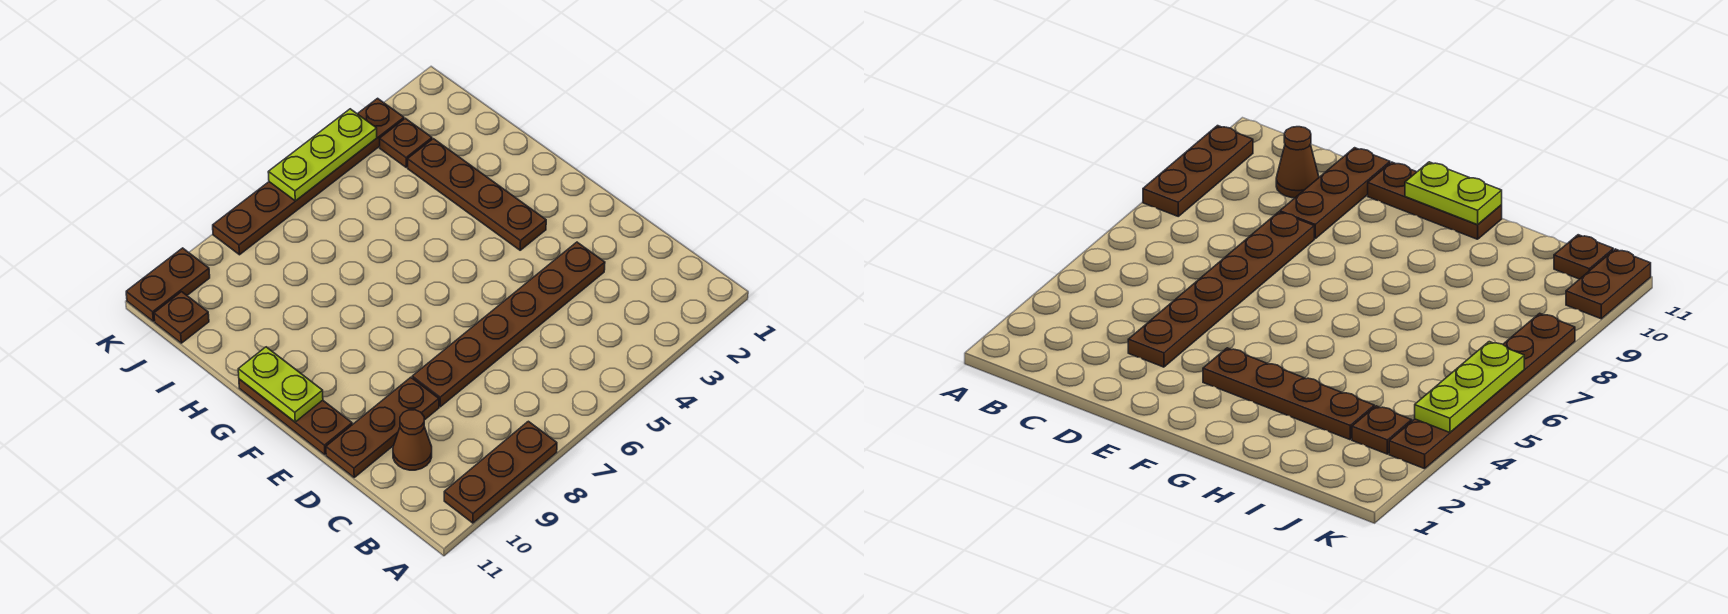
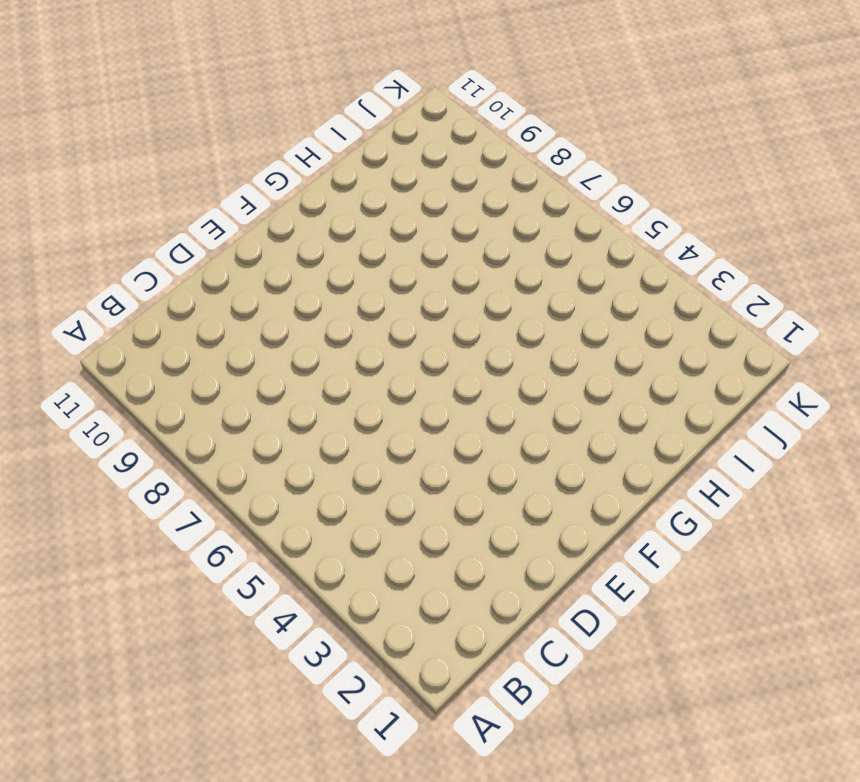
none -> brown 1x3 plate [444,421,557,523]
none -> brown 1x1 cone [393,410,432,470]
none -> brown 1x6 plate [412,242,605,407]

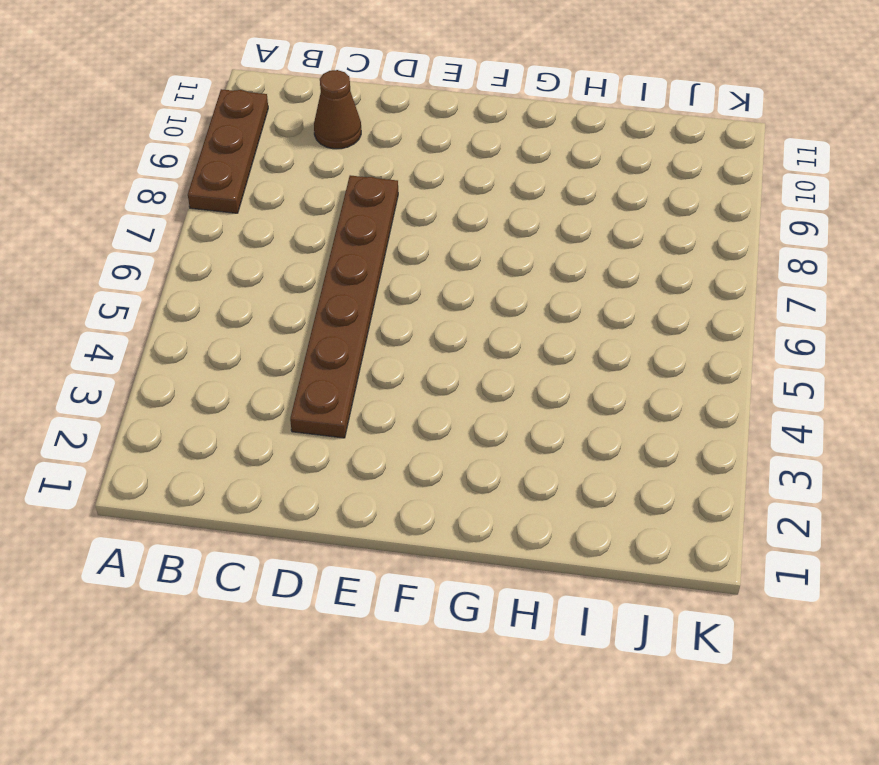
none -> brown 1x3 plate [326,377,439,477]
none -> brown 1x3 plate [239,379,352,455]
none -> brown 1x4 plate [408,139,546,250]

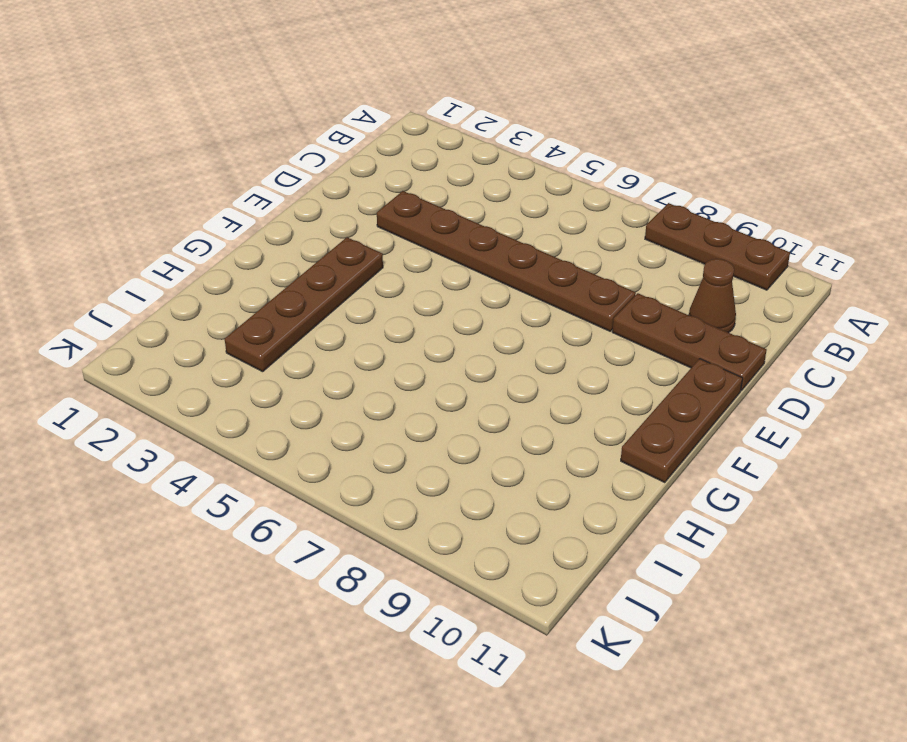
none -> brown 1x1 plate [380,118,432,167]
none -> brown 1x1 plate [154,292,209,343]
none -> brown 1x6 plate [213,98,404,255]

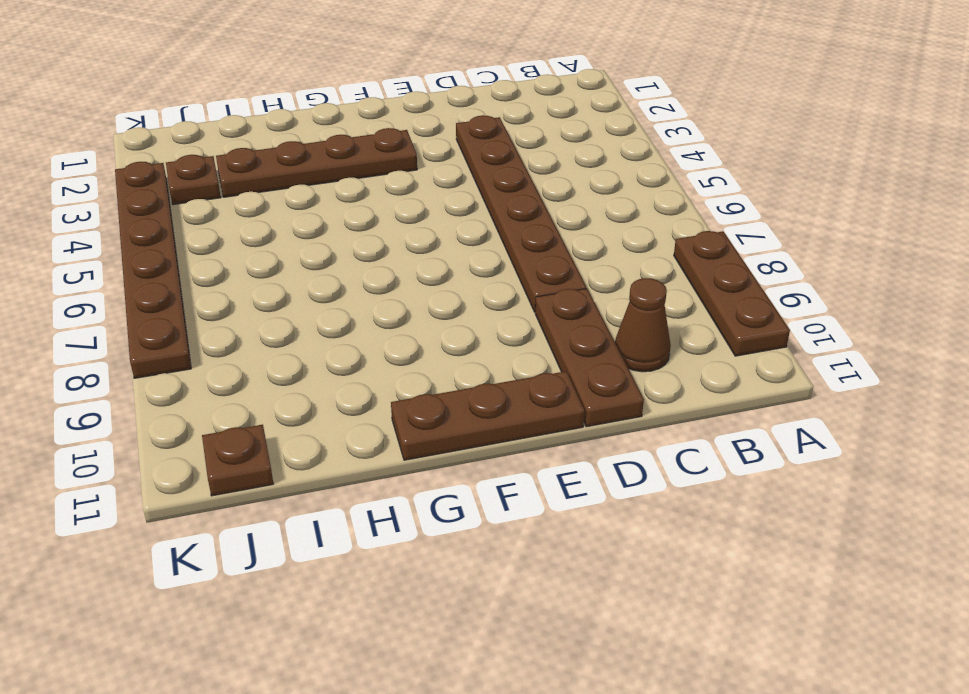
none -> brown 1x2 plate [126,248,210,321]
none -> lime 1x2 plate [238,347,323,422]
none -> lime 1x3 plate [268,109,377,201]

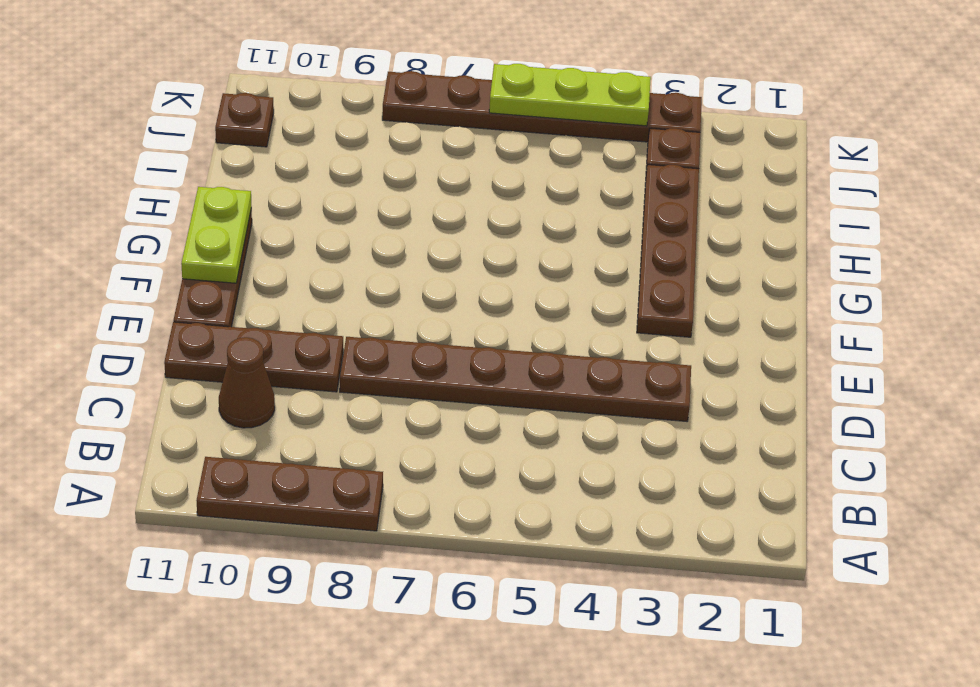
none -> brown 1x2 plate [126,248,210,321]

